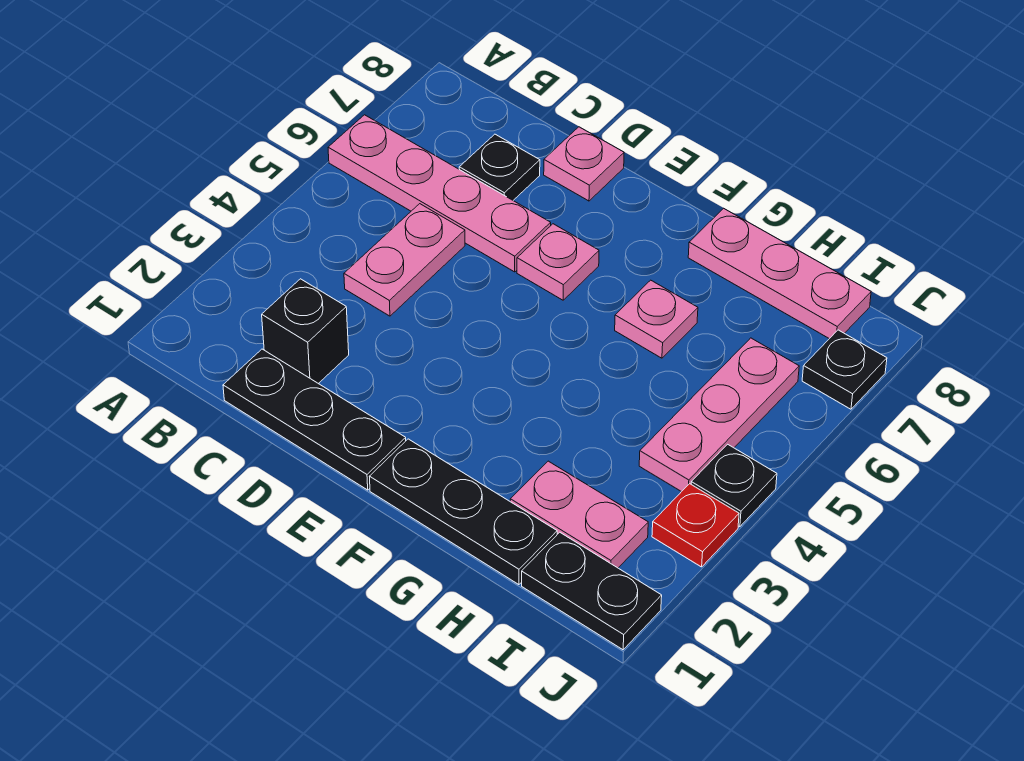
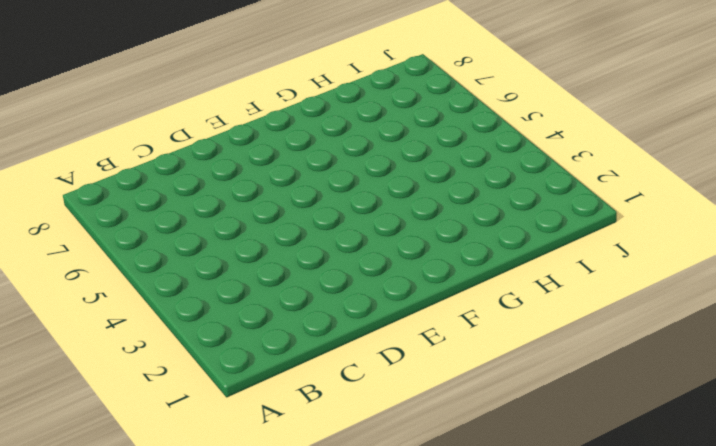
none -> pink 1x4 plate [328,115,551,272]
none -> black 1x3 plate [223,349,406,490]
none -> black 1x1 brick [262,279,349,384]

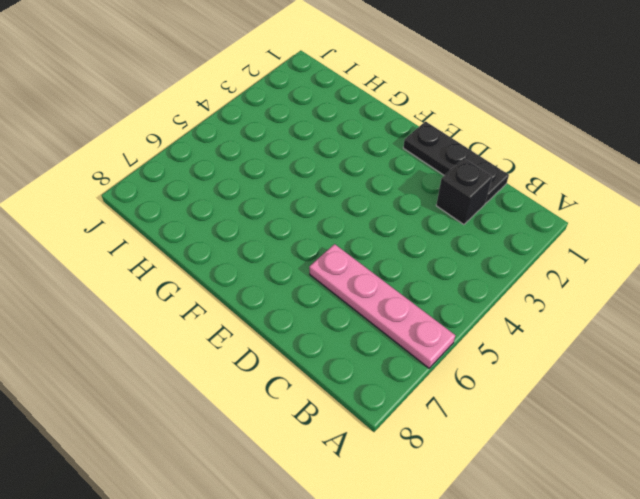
none -> pink 1x2 plate [344,204,465,316]
none -> black 1x1 plate [459,134,540,200]
none -> pink 1x1 plate [544,127,624,201]

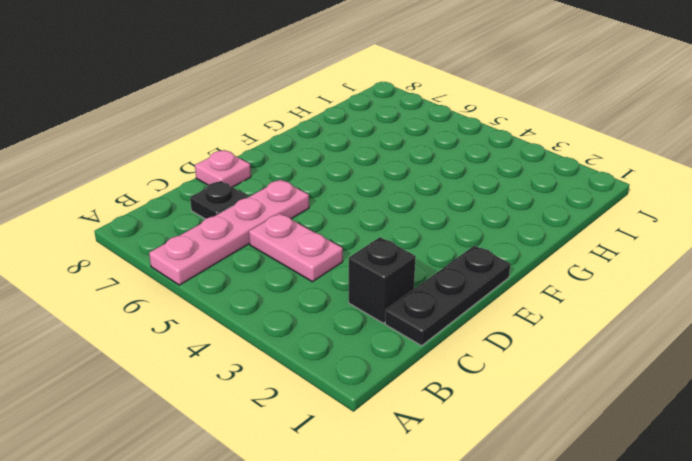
none -> pink 1x1 plate [517,224,599,300]
none -> black 1x3 plate [370,439,557,585]
none -> pink 1x1 plate [615,280,698,358]

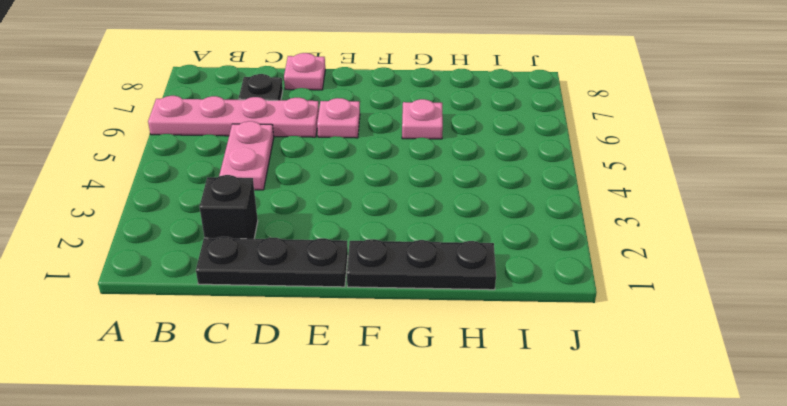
none -> pink 1x3 plate [688,208,871,339]
none -> pink 1x2 plate [510,461,648,568]
none -> black 1x2 plate [522,532,662,650]

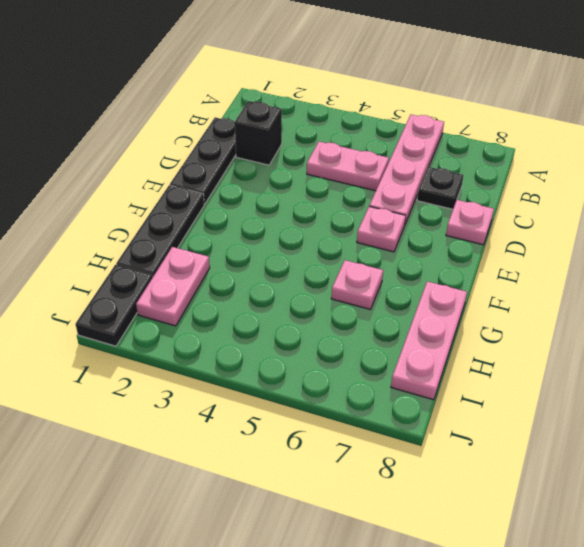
none -> pink 1x3 plate [639,338,799,492]
none -> red 1x1 plate [652,484,739,567]
none -> black 1x1 plate [691,444,777,527]

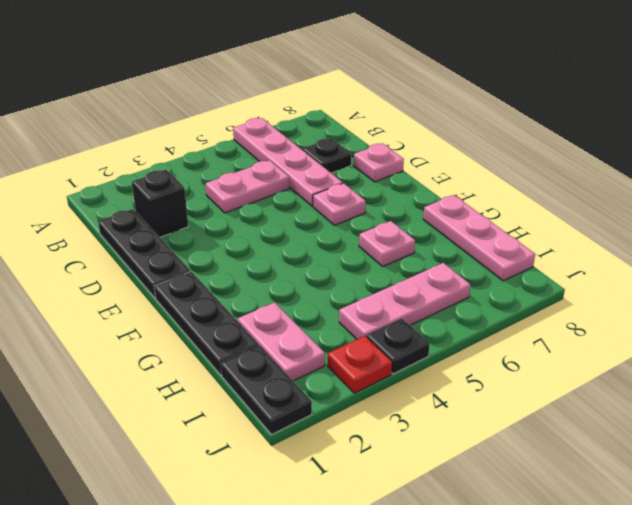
none -> black 1x1 plate [802,330,887,409]

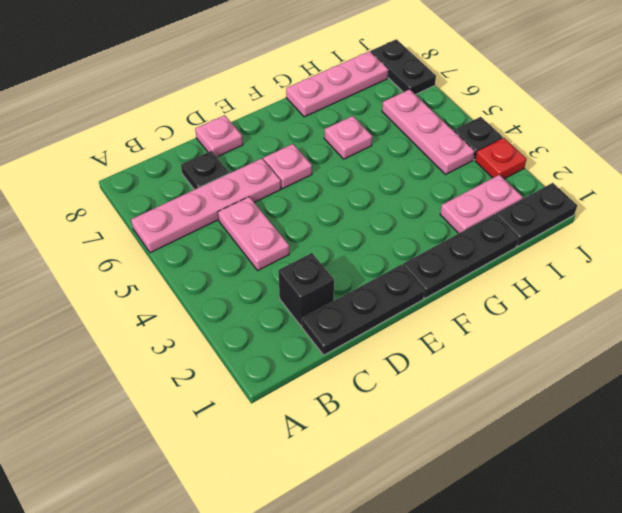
black 1x2 plate [371,39,436,95] -> black 1x1 plate [802,330,887,409]

